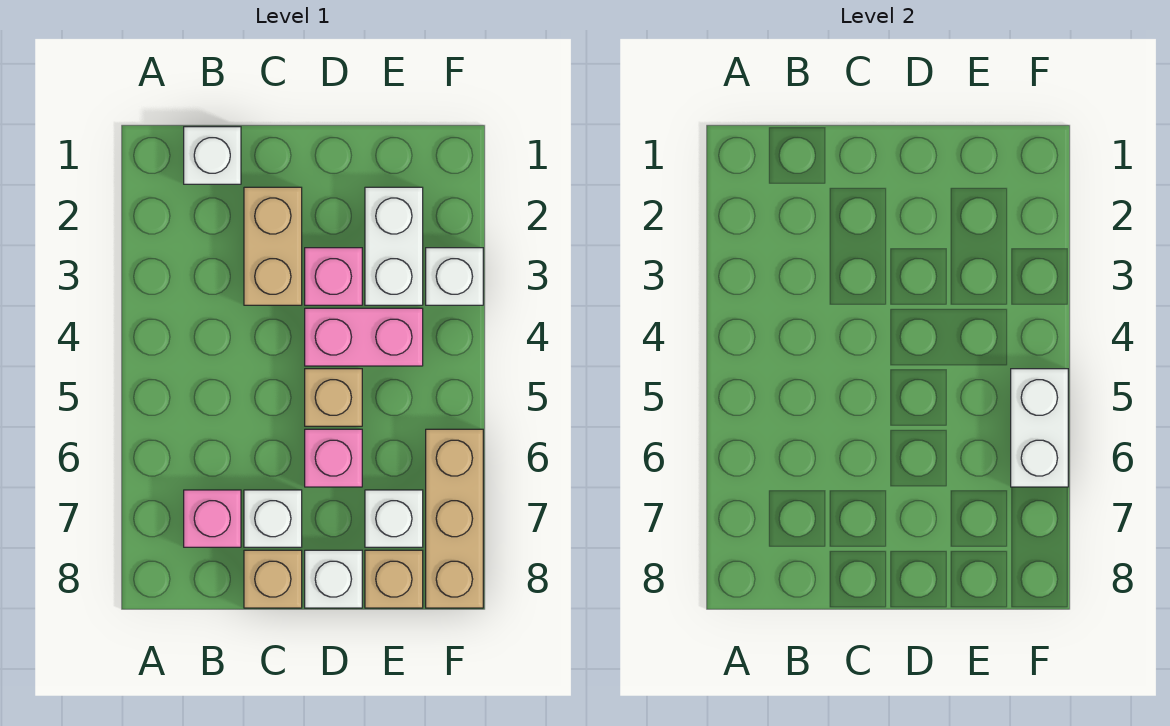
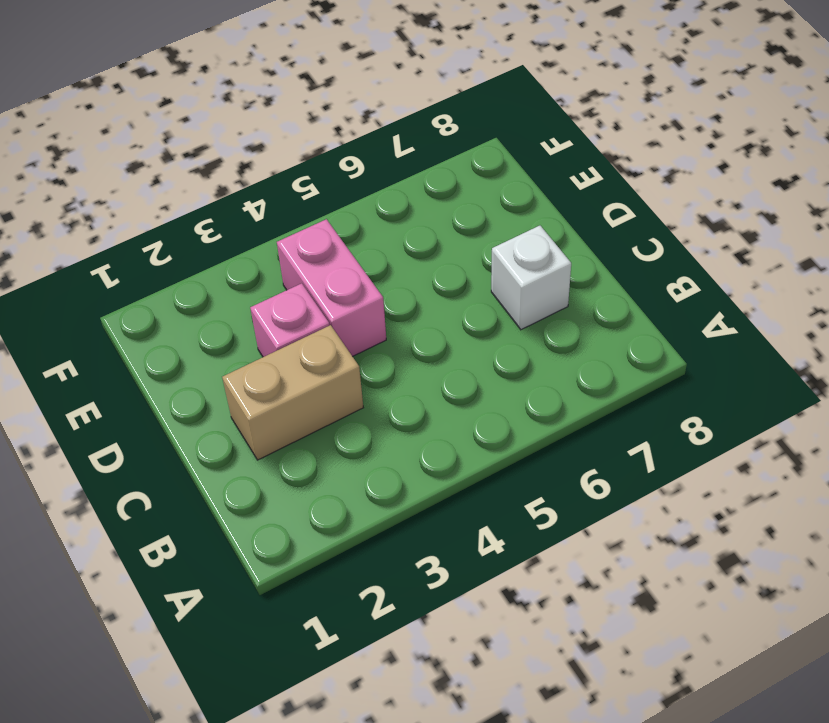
none -> white 1x1 brick [184,127,241,184]
none -> pink 1x1 brick [184,490,241,547]
none -> tan 1x1 brick [244,550,302,608]

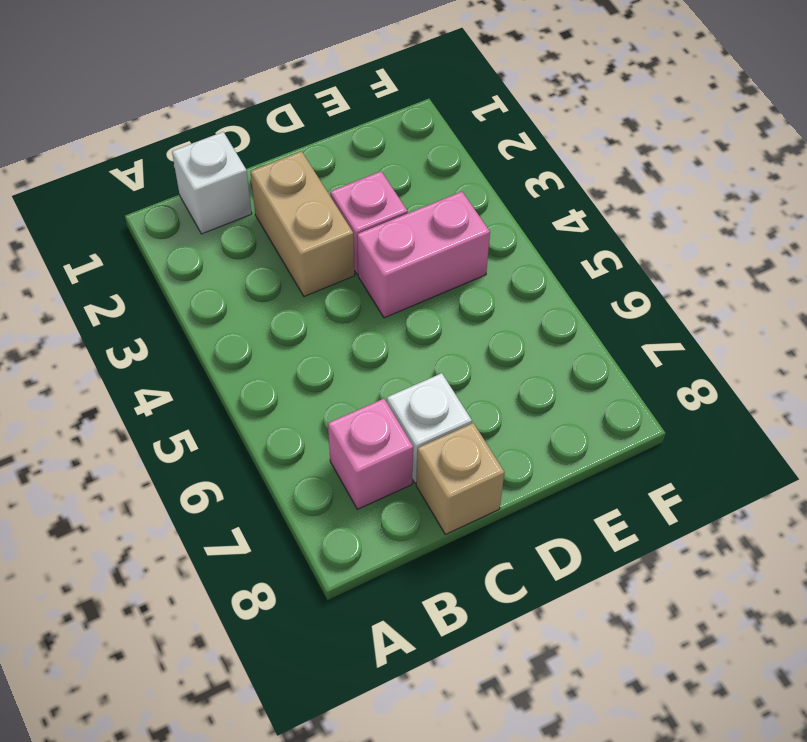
none -> tan 1x1 brick [305,369,362,426]
none -> pink 1x1 brick [305,429,362,487]
none -> white 1x1 brick [305,550,362,608]

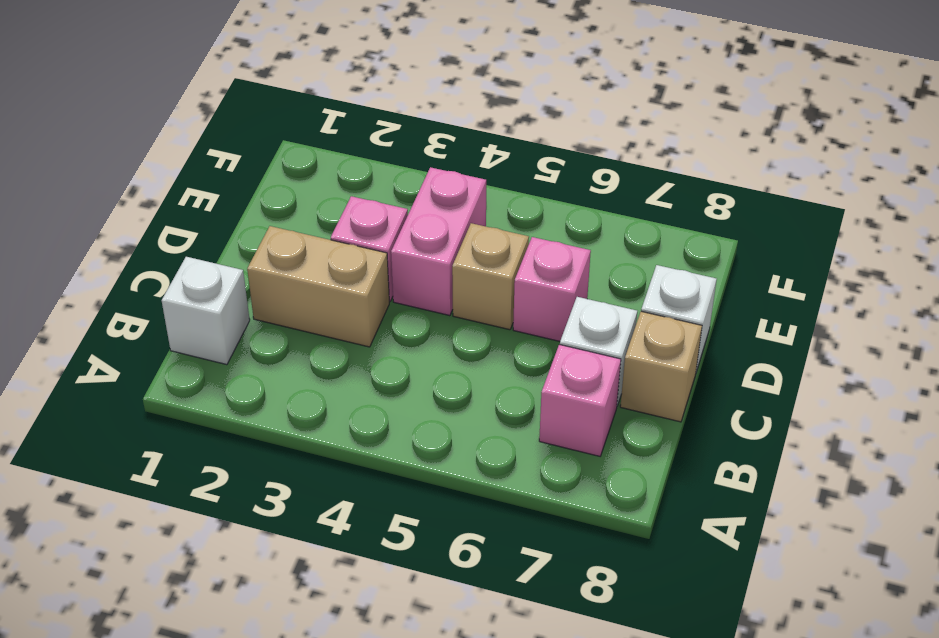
none -> white 1x2 brick [365,187,423,305]
none -> white 1x1 brick [365,490,423,547]
none -> tan 1x1 brick [365,550,423,608]

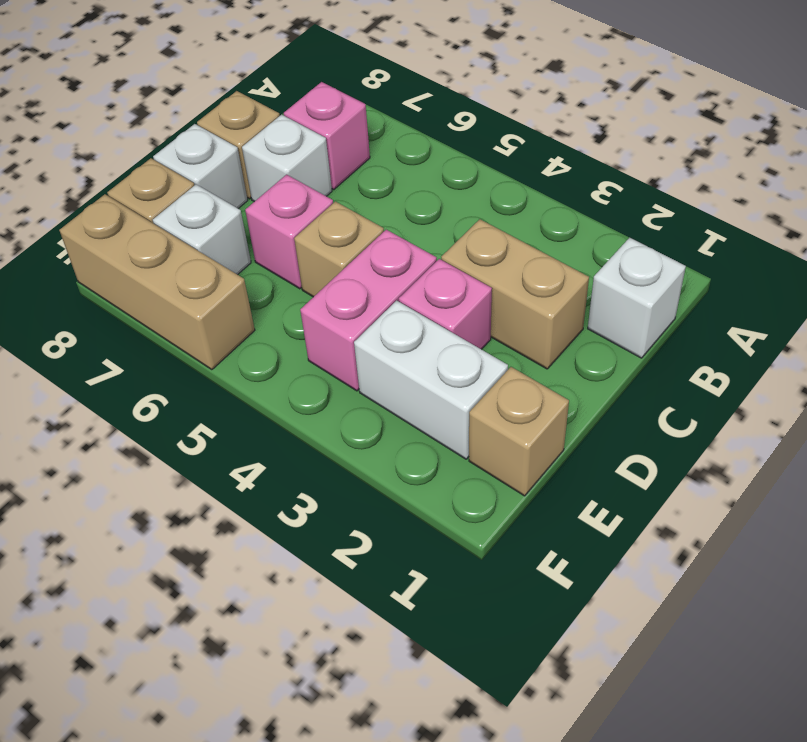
tan 1x1 brick [469,367,569,496] -> none
none -> white 1x1 brick [426,248,483,305]
none -> white 1x2 brick [1011,369,1068,487]

